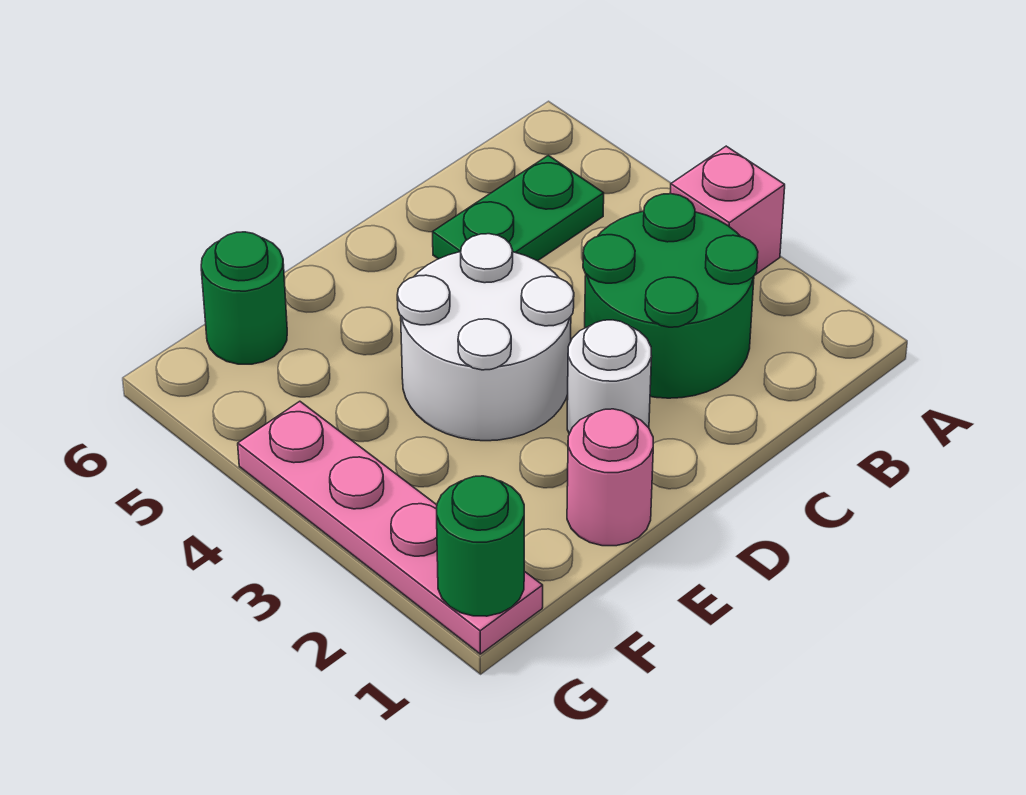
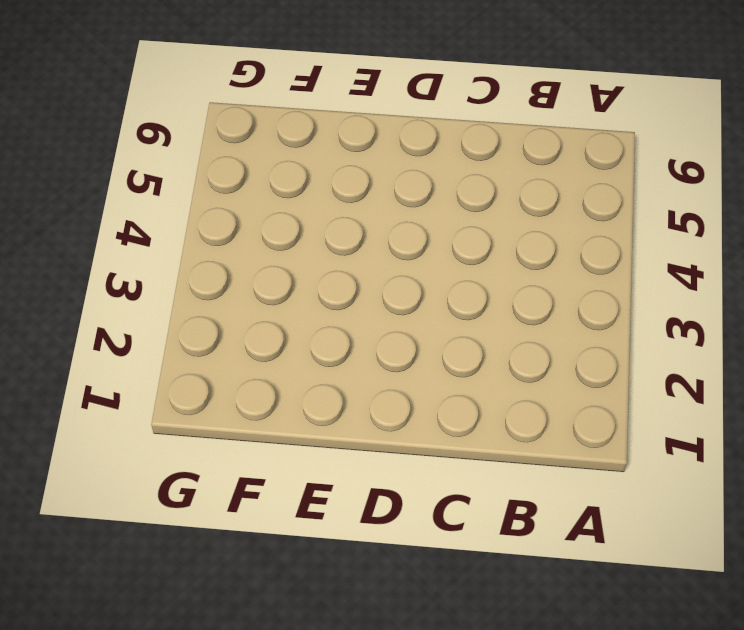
none -> pink 1x1 brick [670,146,785,275]
none -> green 2x2 round brick [583,194,758,398]

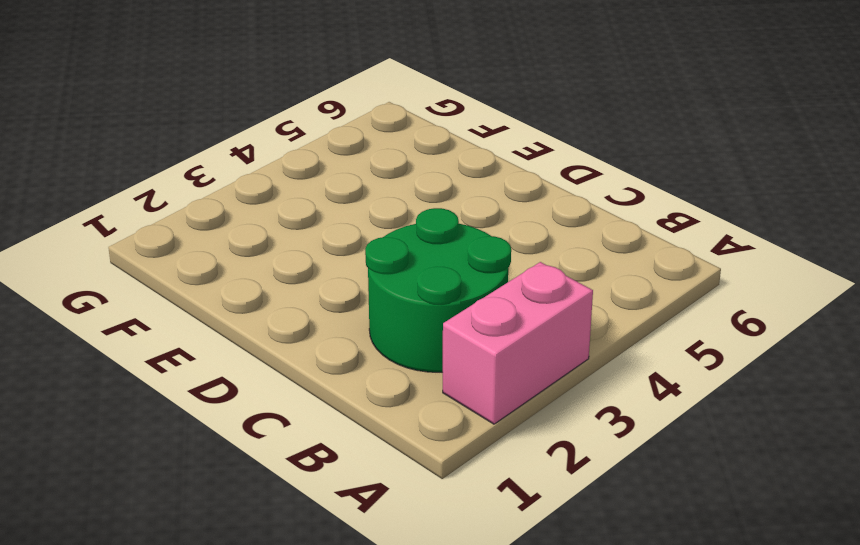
pink 1x2 brick [443,262,593,424] -> pink 1x1 brick [670,146,785,275]
none -> green 1x2 plate [433,155,604,261]
none -> white 1x1 round brick [567,320,652,434]

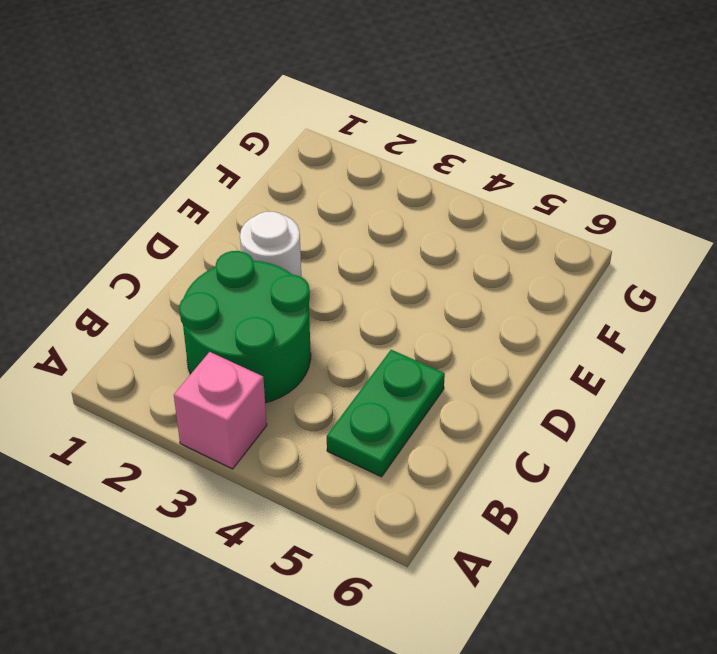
none -> white 2x2 round brick [397,234,574,441]
none -> pink 1x1 round brick [567,409,653,546]

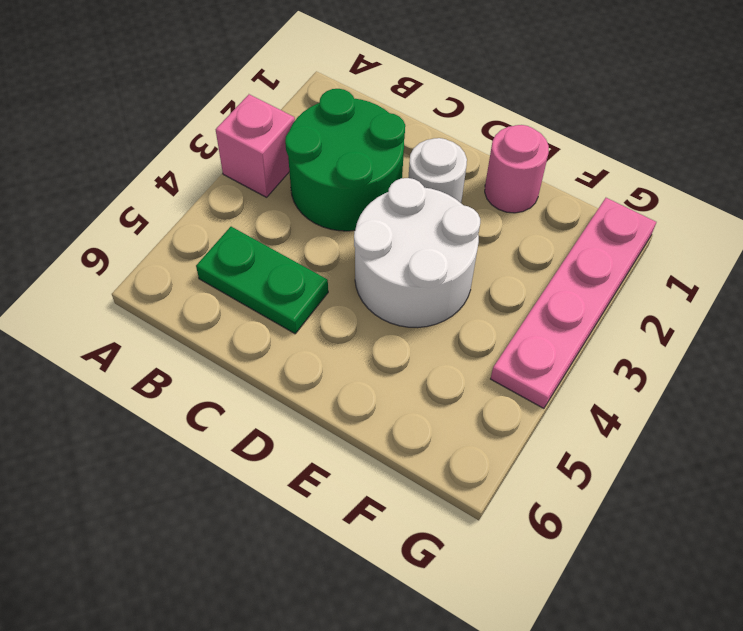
none -> green 1x1 round brick [201,232,287,364]
none -> green 1x1 round brick [437,476,524,616]

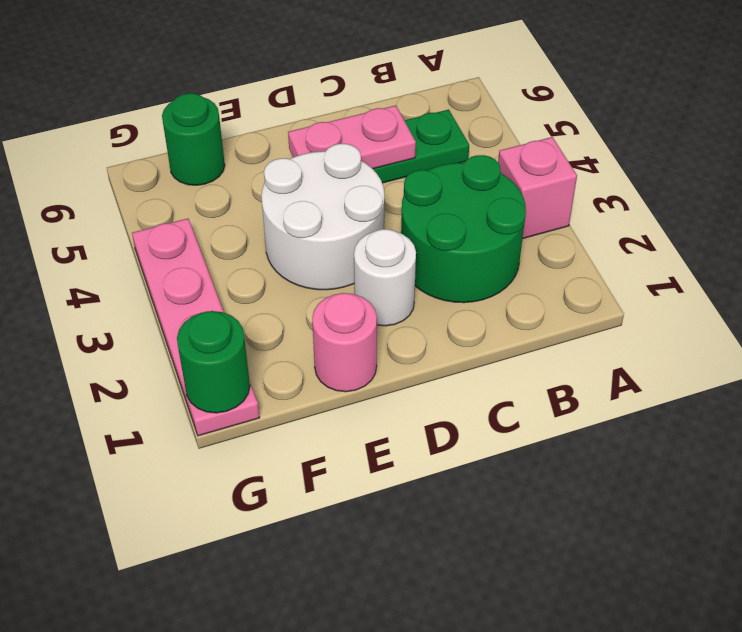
pink 1x2 plate [288,105,416,169] -> none

